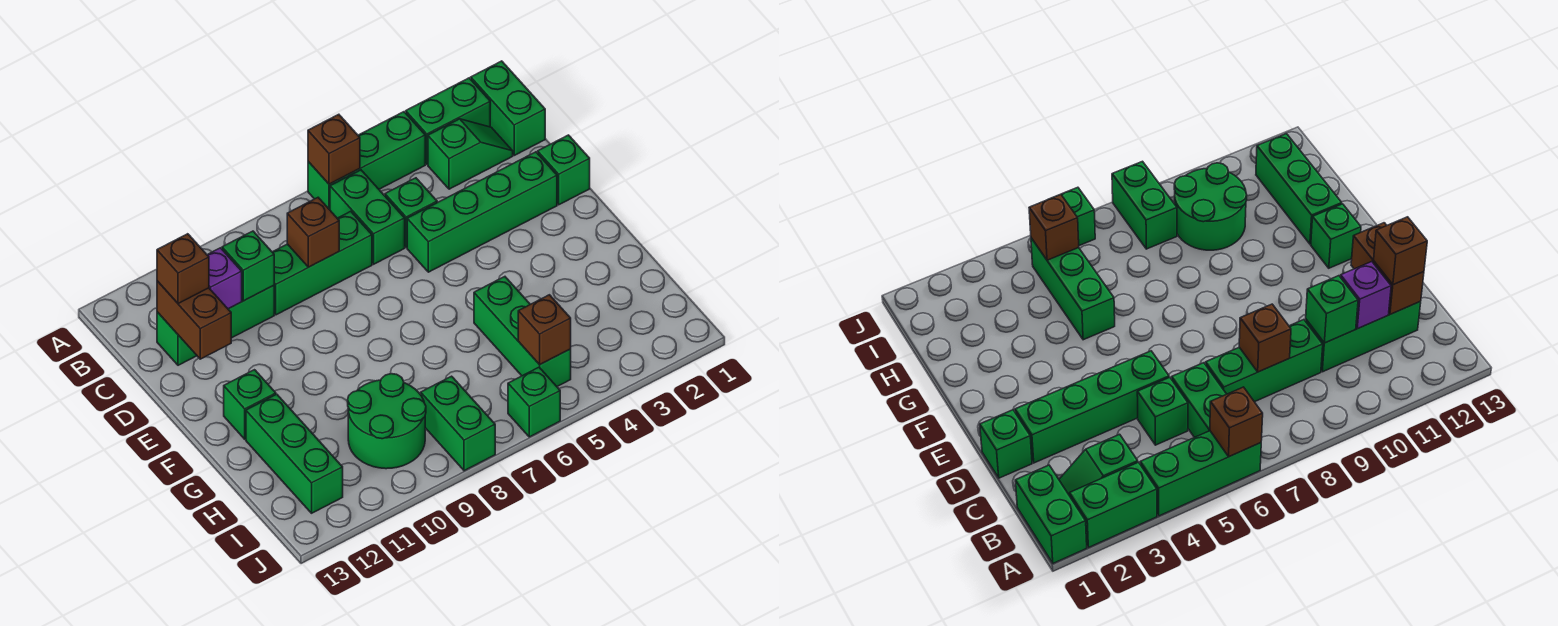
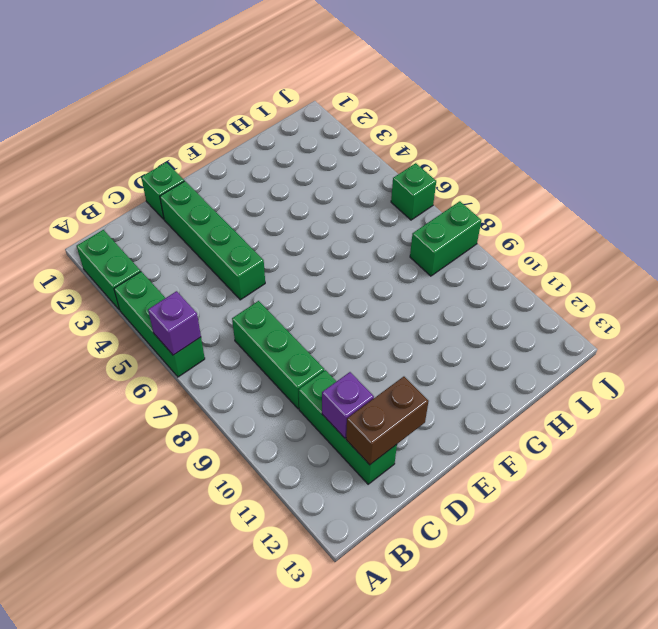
purple 1x1 brick [148,291,201,355] -> brown 1x1 brick [308,114,360,184]
none -> green 1x2 brick [471,61,545,155]
none -> green 1x2 slope [428,119,513,189]
none -> green 1x2 brick [330,170,405,264]

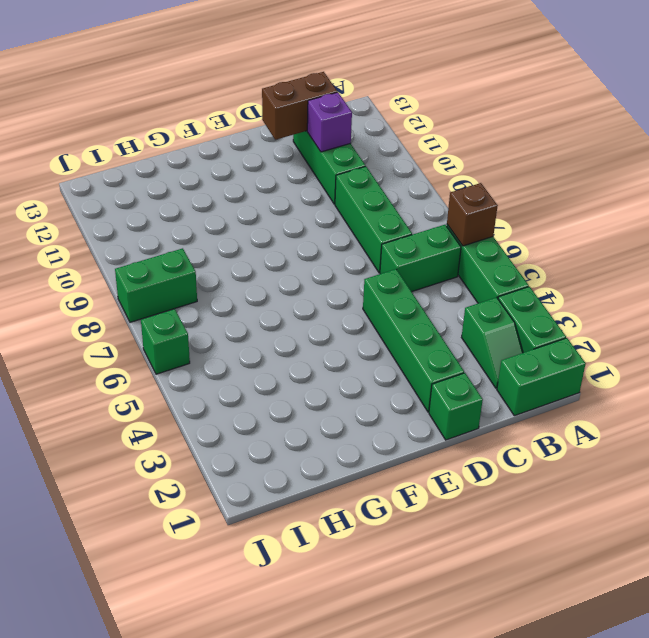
none -> green 1x1 brick [385,178,437,248]
none -> green 1x1 brick [224,370,276,439]
none -> green 1x3 brick [474,277,571,386]

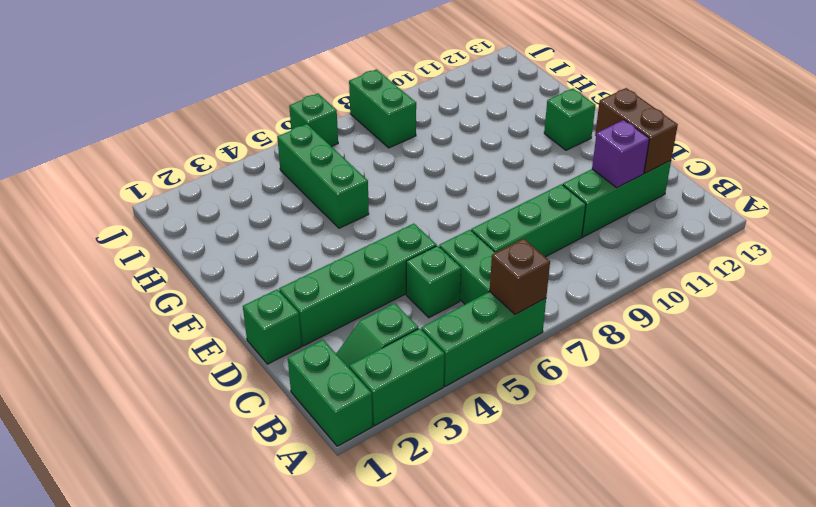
none -> green 1x3 brick [246,394,343,513]
none -> green 2x2 round brick [348,374,426,469]
none -> brown 1x1 brick [287,198,339,267]

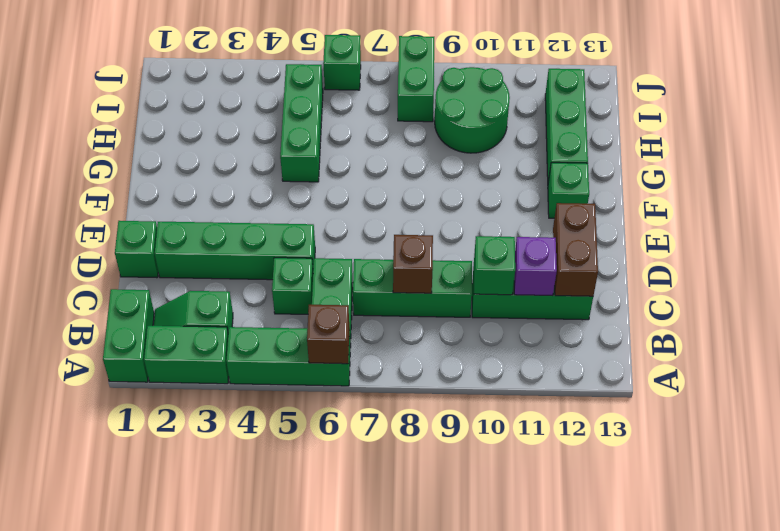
none -> brown 1x1 brick [518,295,571,365]
none -> brown 1x1 brick [157,234,209,304]

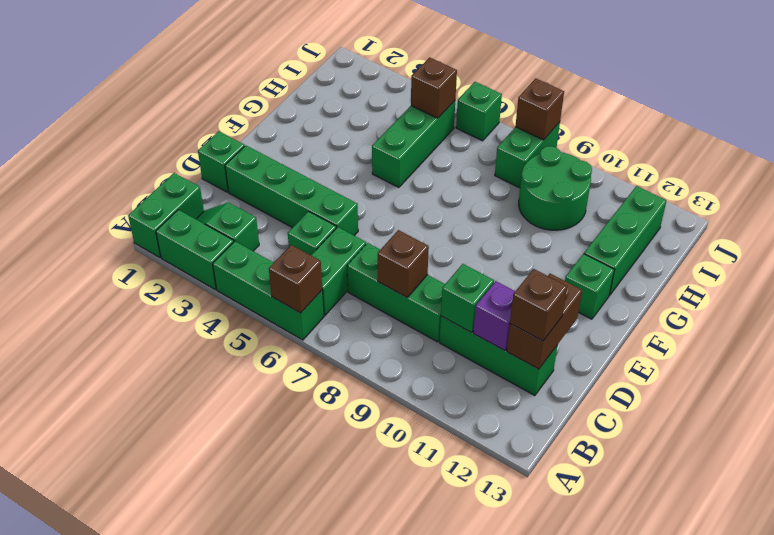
brown 1x1 brick [515,78,564,140] -> none

